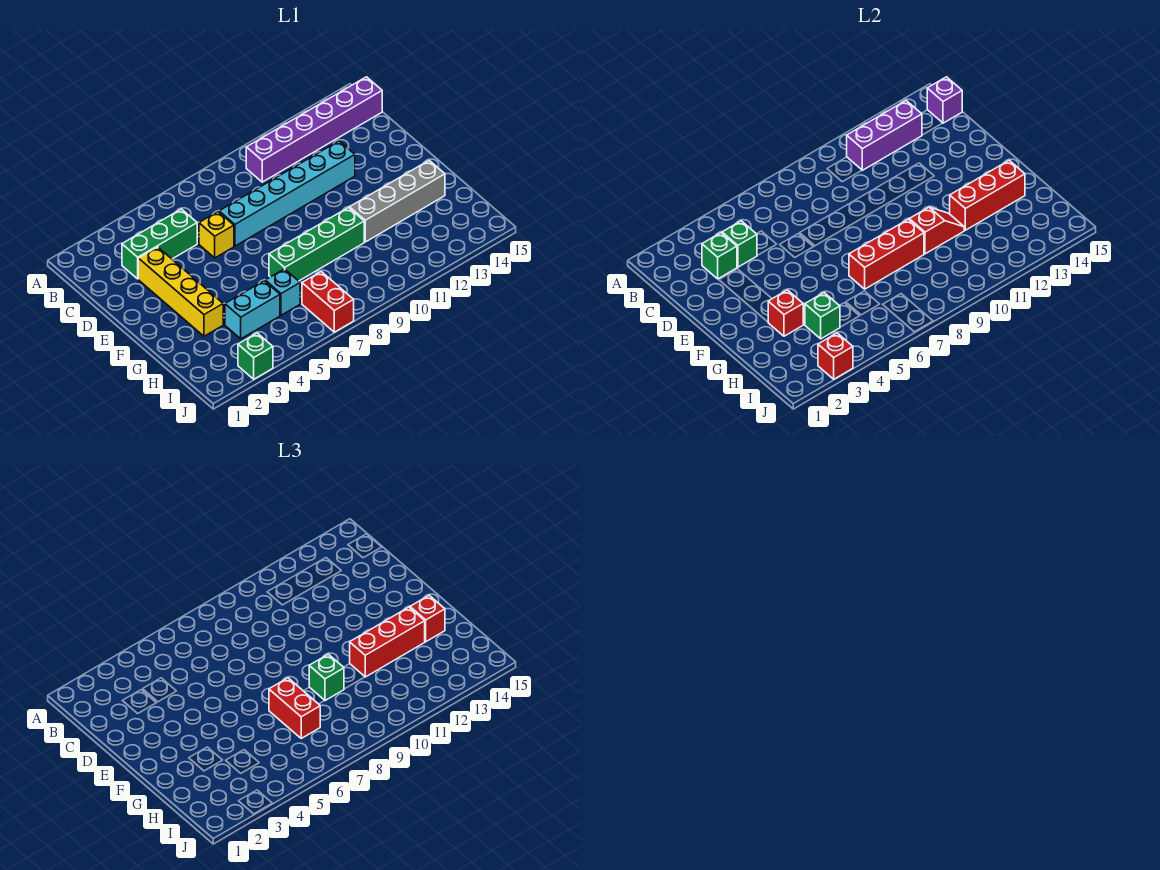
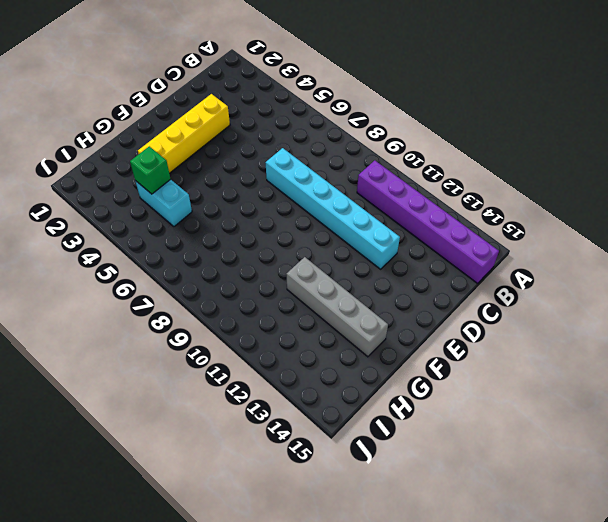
none -> green 1x3 brick [122,209,197,279]
none -> yellow 1x1 brick [199,212,234,258]
none -> green 1x4 brick [269,208,364,281]

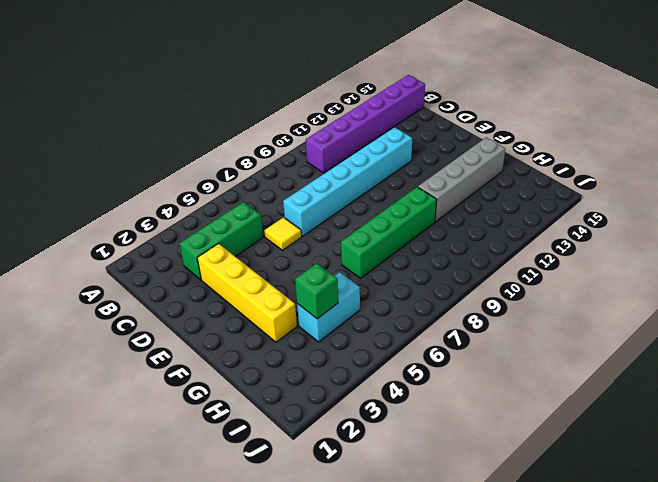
yellow 1x1 tile [264,217,302,250] -> yellow 1x1 brick [199,212,234,258]
none -> cyan 1x1 brick [265,269,300,315]
none -> red 1x2 brick [302,272,354,332]
none -> green 1x1 brick [238,333,273,379]

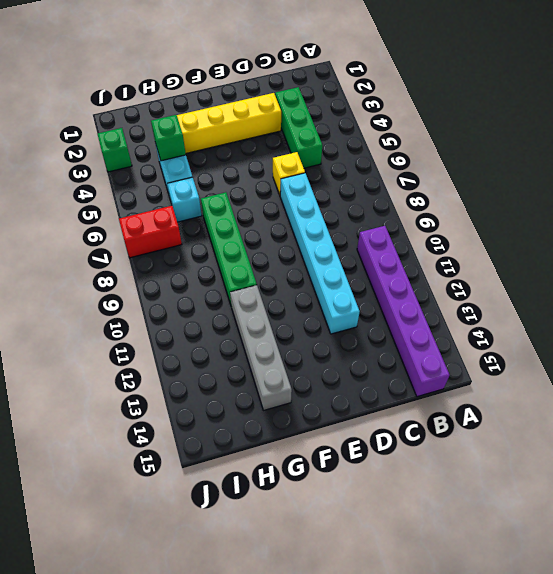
none -> purple 1x3 brick [847,101,922,170]
none -> purple 1x1 brick [927,77,962,123]
none -> green 1x1 brick [702,233,737,279]

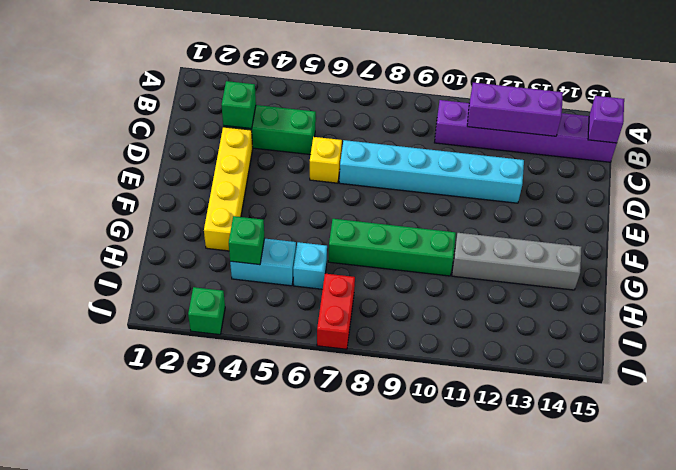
none -> green 1x1 brick [722,221,757,267]
none -> red 1x1 brick [768,290,803,336]
none -> red 1x3 brick [849,219,924,289]

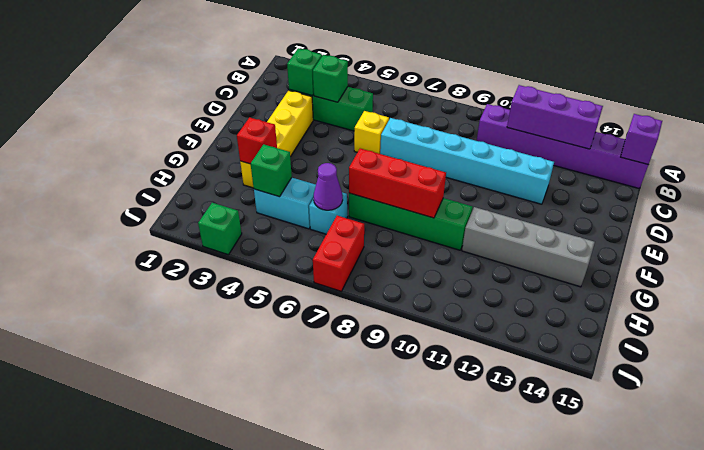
purple 1x1 cone [314,163,343,210] -> none
none -> red 1x2 slope [909,207,964,254]
none -> red 1x3 brick [950,160,1025,230]
none -> red 1x1 brick [818,333,853,379]

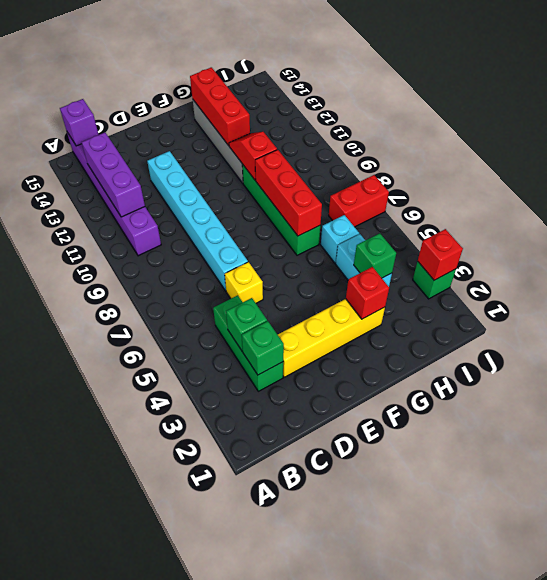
none -> red 1x2 brick [269,678,320,738]
none -> green 1x1 brick [309,654,344,701]
none -> red 1x3 brick [350,607,425,677]

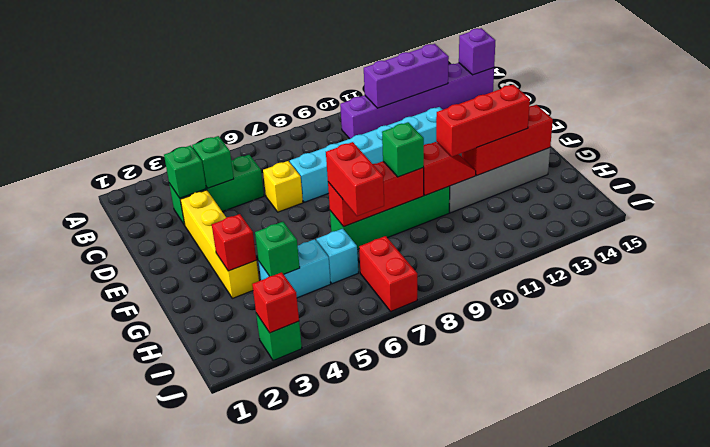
none -> red 1x1 brick [410,595,445,642]

